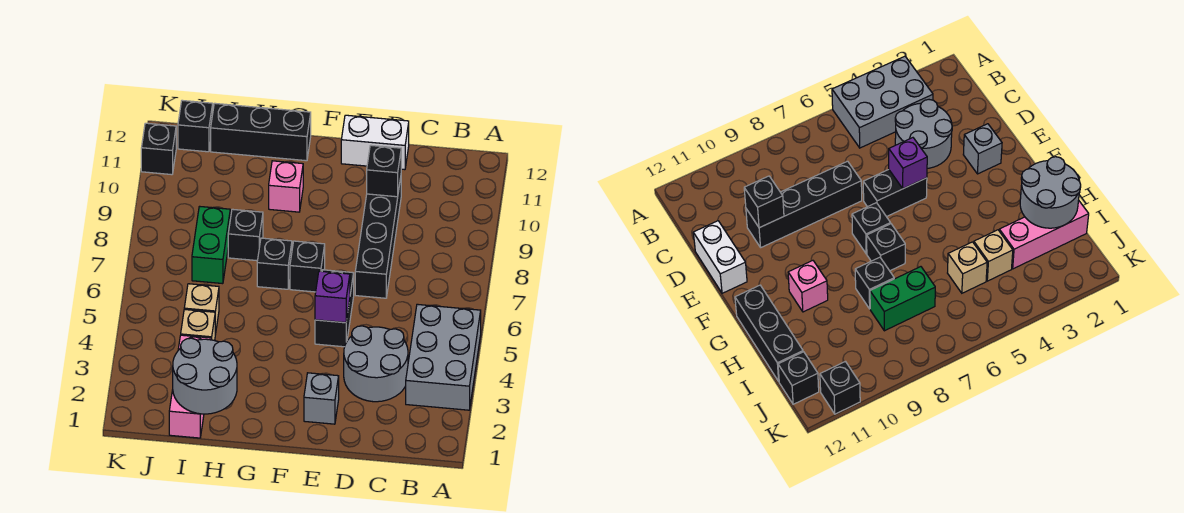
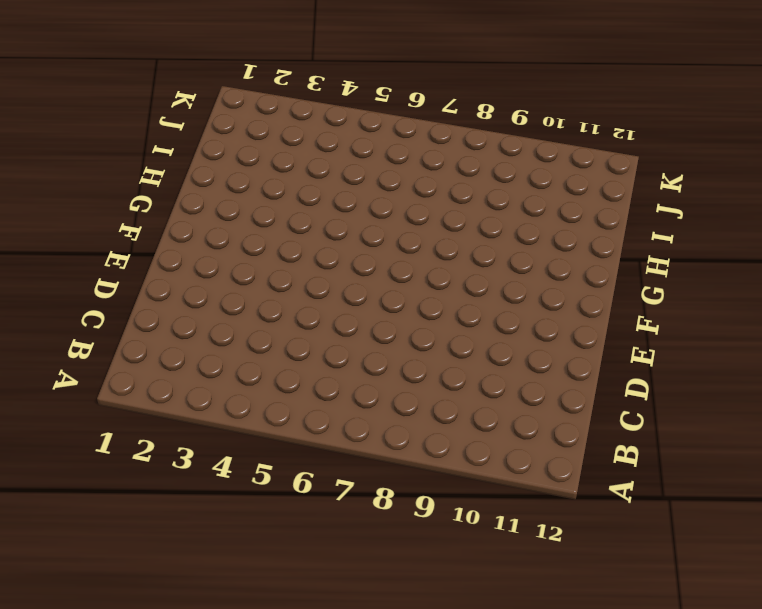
none -> grey 2x3 brick [406,304,481,410]
none -> grey 2x2 round brick [344,326,408,402]
none -> black 1x4 brick [355,178,401,298]

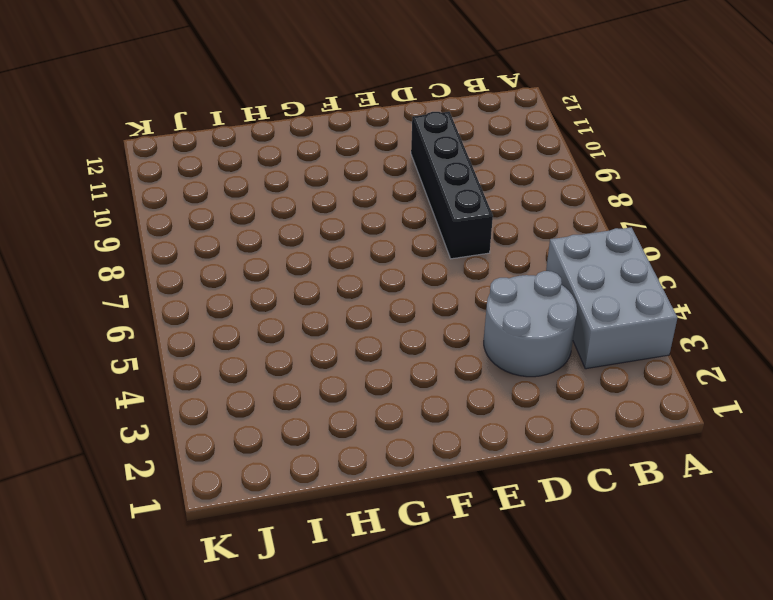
none -> white 1x2 brick [341,115,409,170]
none -> grey 1x1 brick [304,373,339,424]
none -> black 1x2 brick [315,270,354,347]

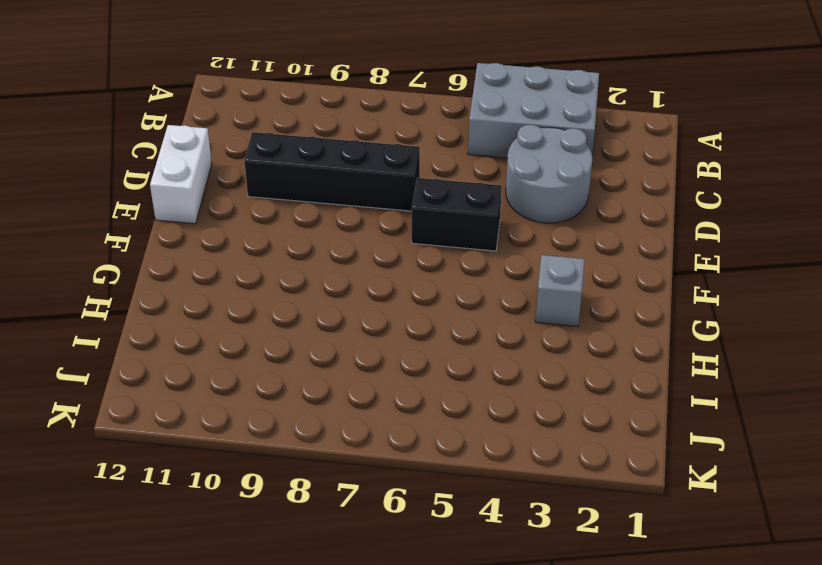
grey 1x1 brick [535,255,585,326] -> grey 1x1 brick moved to [304,373,339,424]
none -> black 1x1 brick [290,241,325,292]
none -> black 1x1 brick [257,238,292,289]
none -> pink 1x1 brick [269,161,303,212]

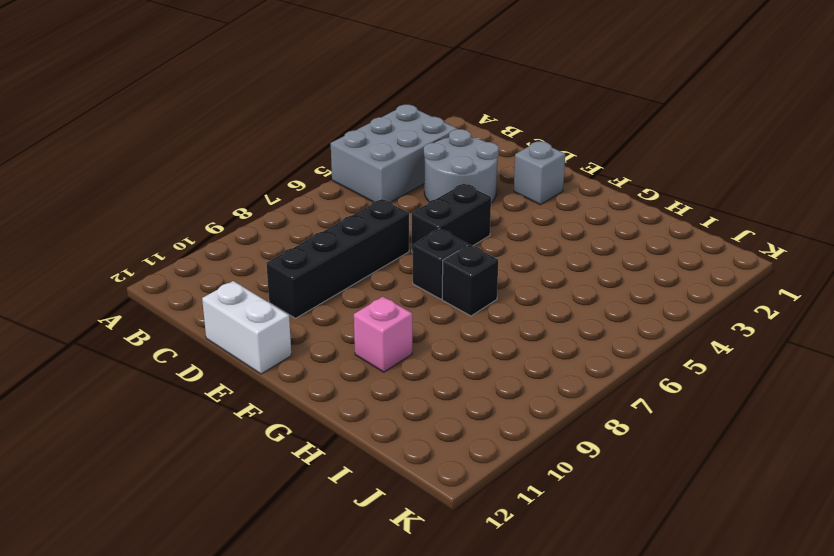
none -> black 1x3 brick [211,103,311,161]
none -> black 1x1 brick [228,209,263,261]
none -> pink 1x3 brick [169,335,212,438]

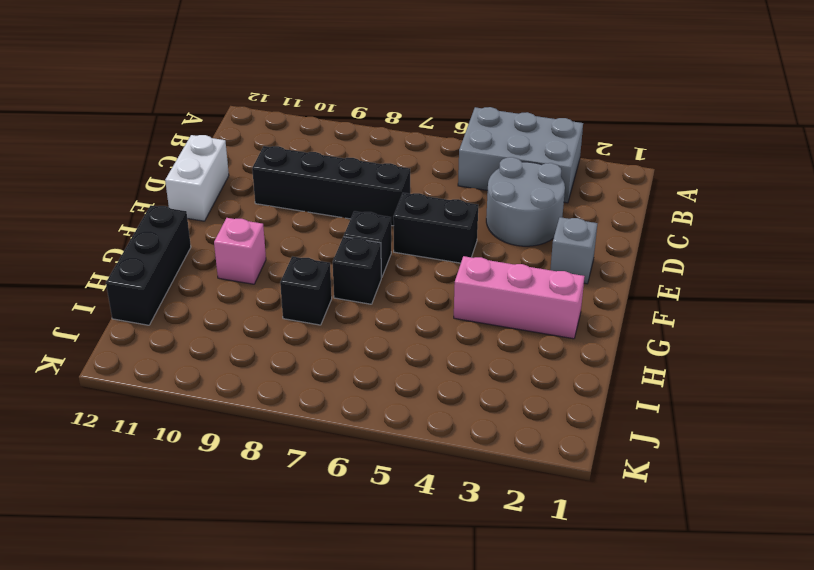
pink 1x3 brick [454,256,585,339] -> pink 1x3 brick moved to [169,335,212,438]
none -> tan 1x1 brick [181,309,215,340]
none -> tan 1x1 brick [184,284,219,335]
none -> green 1x2 brick [192,206,230,284]

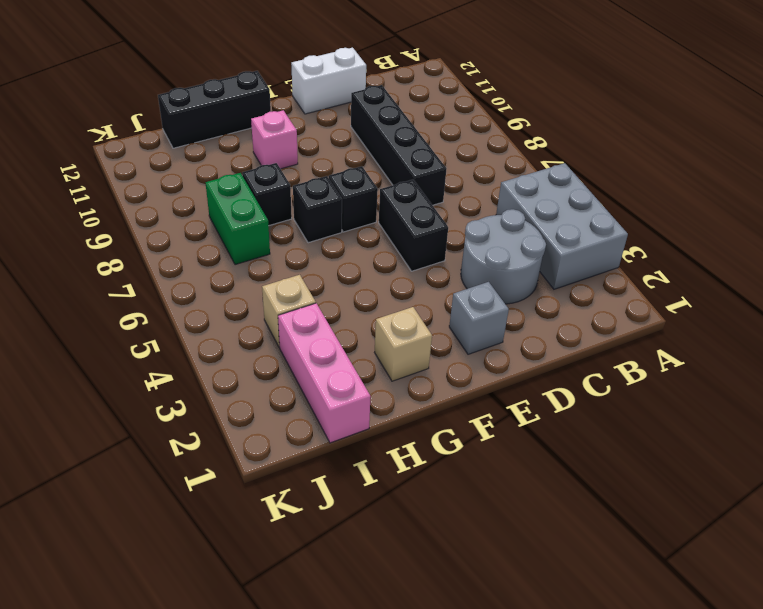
tan 1x1 brick [375,307,432,381] -> tan 1x1 brick moved to [184,284,219,335]
none -> black 1x1 brick [178,100,213,152]
none -> black 1x1 brick [141,123,176,175]
none -> black 1x1 brick [367,145,401,197]

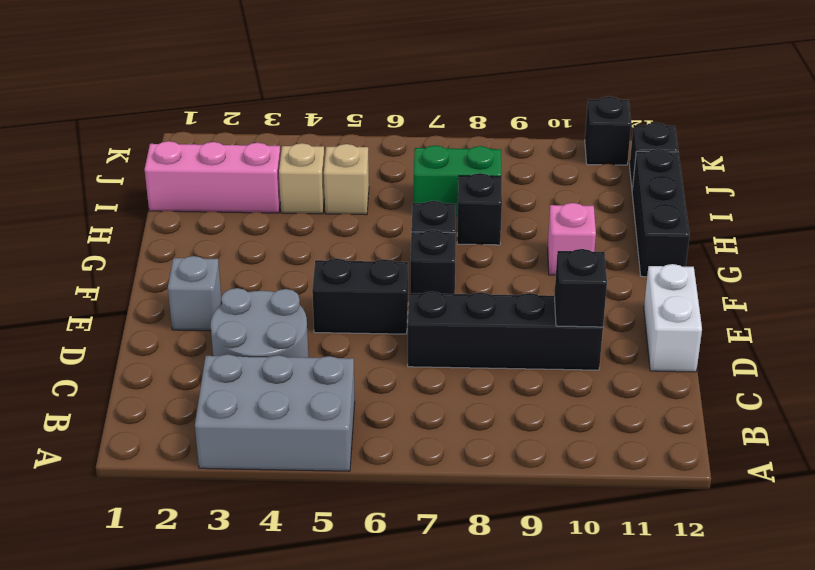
none -> purple 1x1 brick [315,271,350,323]
none -> grey 2x2 round brick [173,338,237,414]

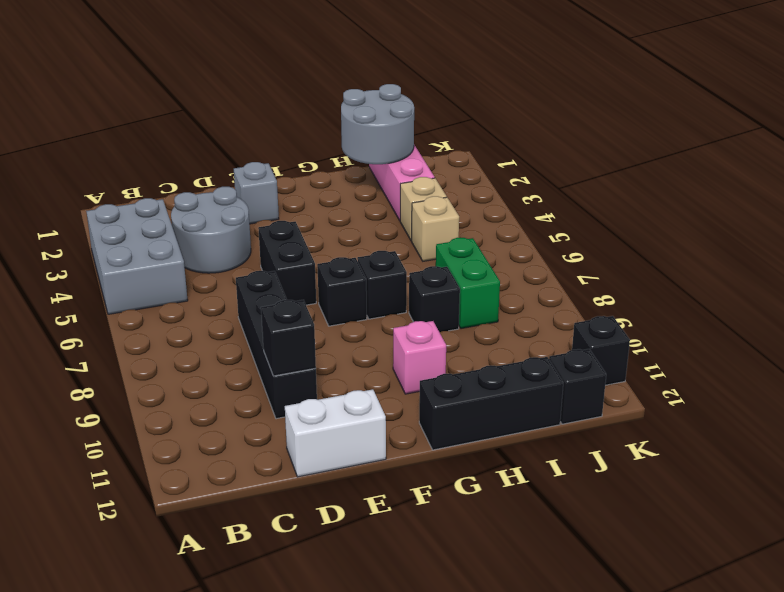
none -> purple 1x1 brick [315,271,350,323]

